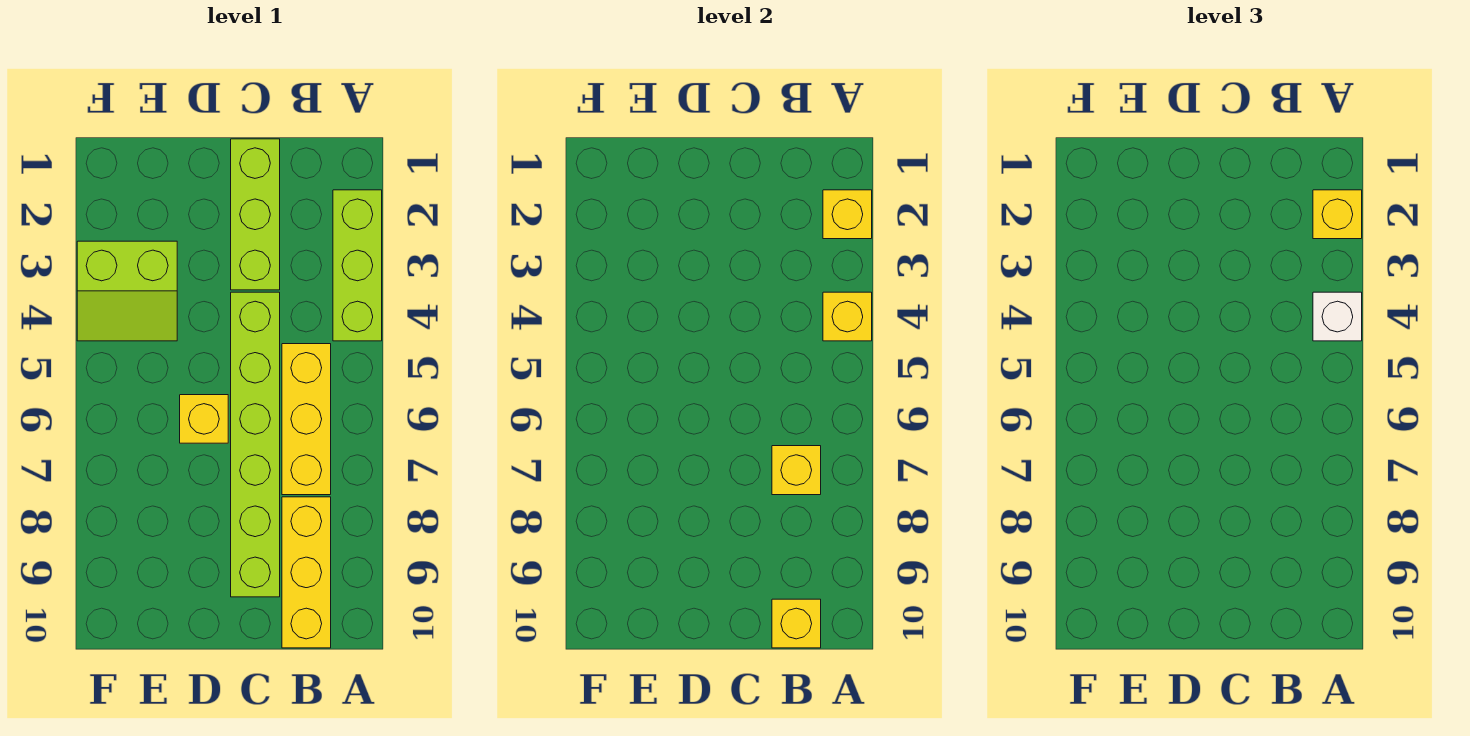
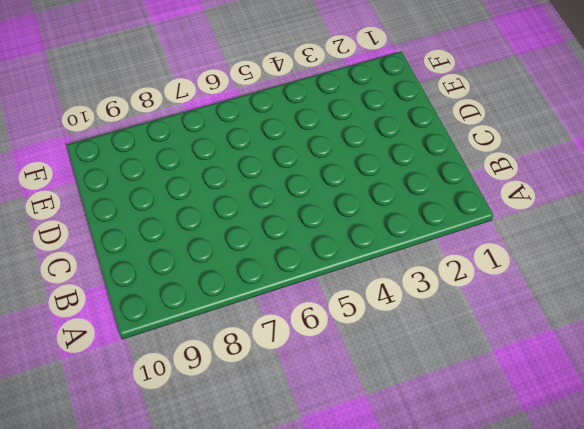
none -> lime 1x3 brick [333,190,382,341]
none -> yellow 1x3 brick [282,344,331,495]
none -> yellow 1x3 brick [282,497,331,648]

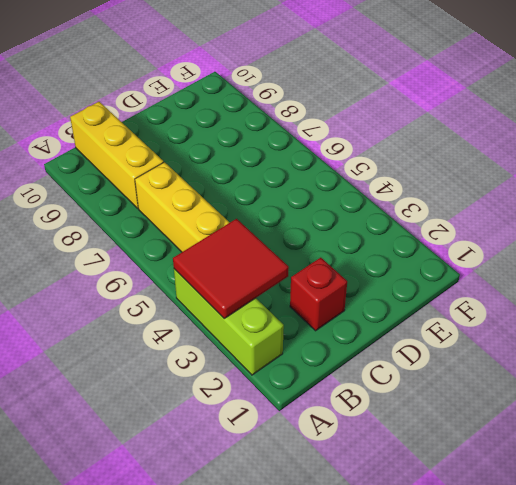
red 2x2 tile [173,219,289,318] -> yellow 1x1 brick [823,292,872,341]
red 1x1 brick [290,258,347,331] -> lime 1x3 brick [231,139,280,290]
none -> lime 1x6 brick [231,292,280,597]
none -> yellow 1x1 brick [180,395,228,443]
none -> lime 2x2 slope [77,241,177,341]

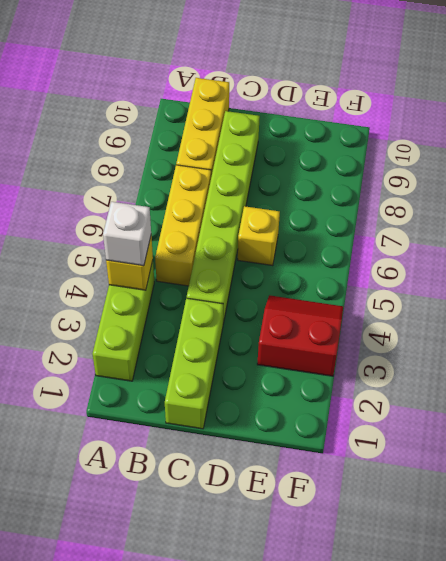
red 2x2 slope [257,295,343,376] -> lime 2x2 slope [77,241,177,341]
none -> yellow 1x1 brick [823,190,872,239]
none -> yellow 1x1 brick [772,446,821,495]
none -> yellow 1x1 brick [772,599,821,648]

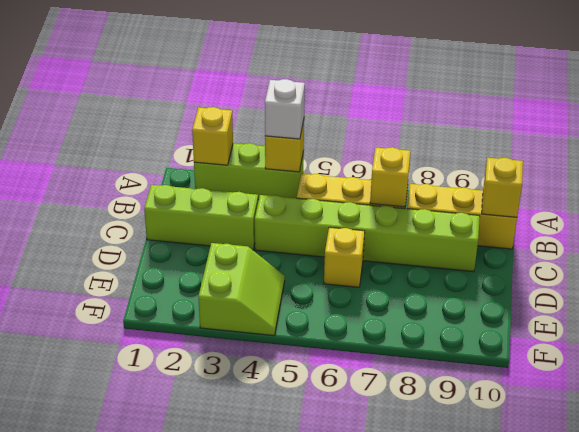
none -> yellow 1x1 brick [1313,190,1362,239]

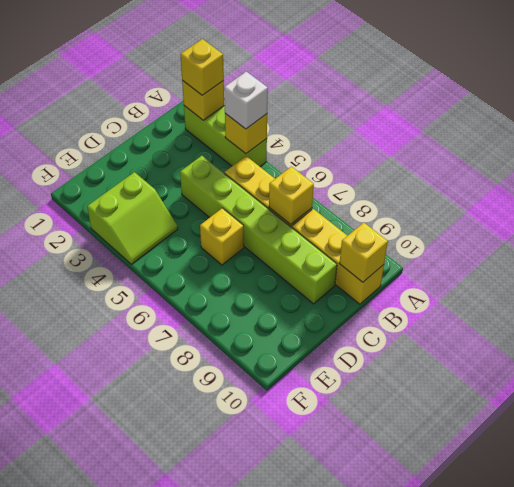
none -> lime 1x3 brick [231,139,280,290]

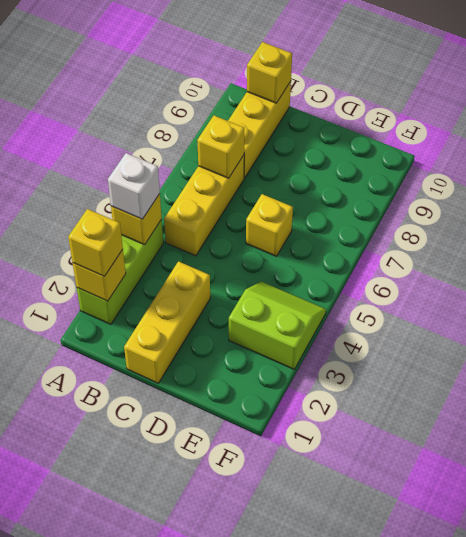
yellow 1x3 brick [124,261,210,383] -> lime 1x3 brick [231,139,280,290]
none -> lime 1x6 brick [231,292,280,597]

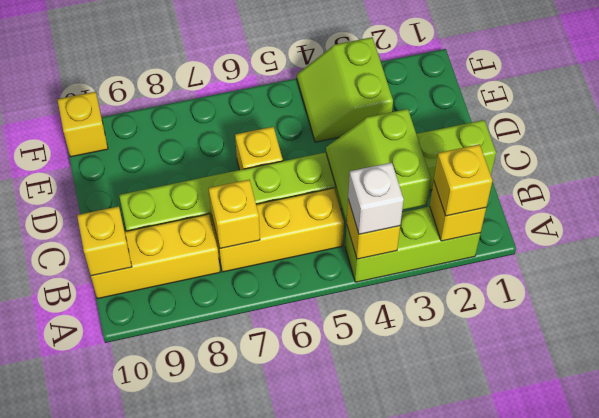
lime 2x2 slope [326,109,431,222] -> none
yellow 1x1 brick [57,92,108,157] -> none

